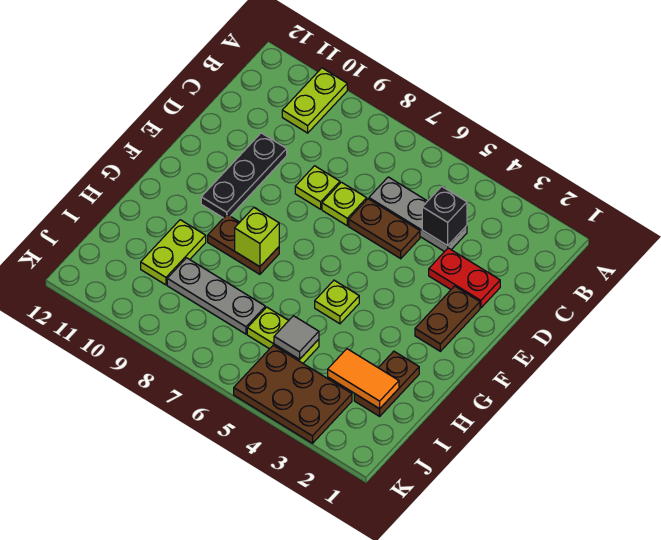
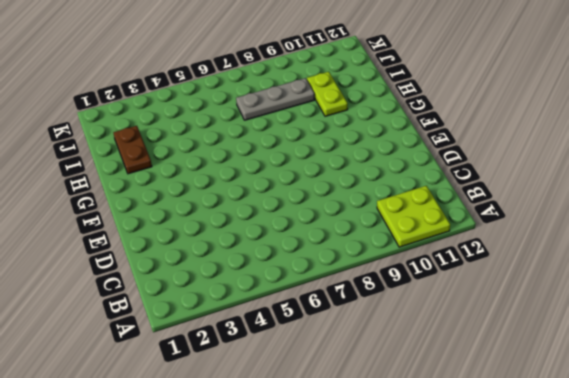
lime 2x2 plate [377,186,450,247] -> lime 1x2 plate [282,68,347,133]
none -> grey 1x3 plate [369,177,467,252]
none -> red 1x2 plate [429,248,500,308]
none -> brown 1x2 plate [349,199,420,259]

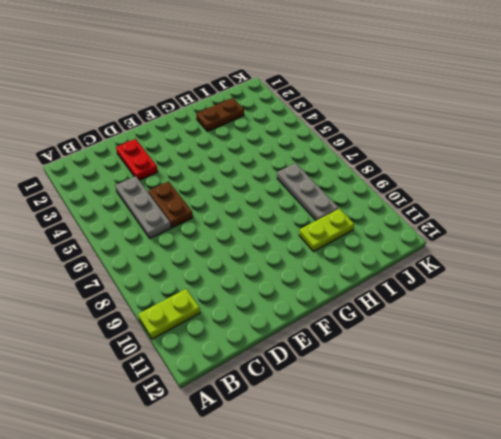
none -> lime 1x1 plate [322,182,367,226]
none -> lime 1x1 plate [295,166,340,209]
none -> black 1x3 plate [201,133,287,218]

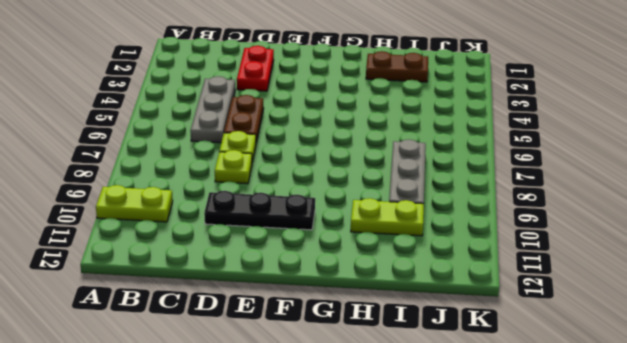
none -> brown 1x2 plate [415,286,480,351]
none -> lime 1x1 plate [315,280,359,324]
none -> brown 1x2 plate [208,215,279,274]

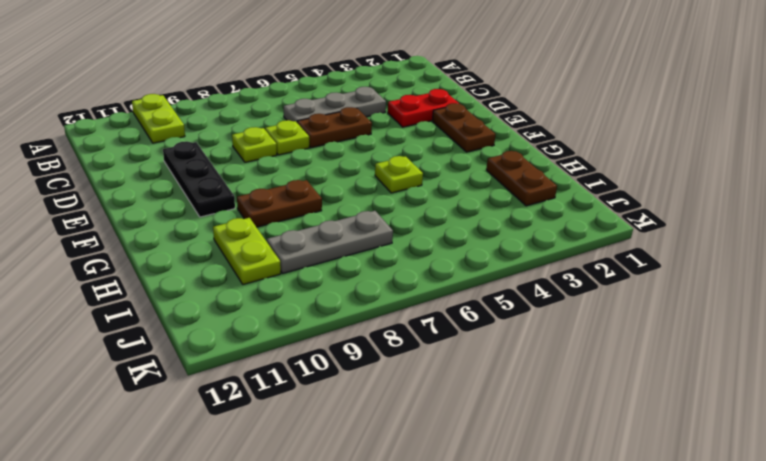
none -> lime 1x2 plate [247,307,319,363]
none -> brown 2x3 plate [234,345,352,443]
none -> black 1x1 brick [422,186,467,246]

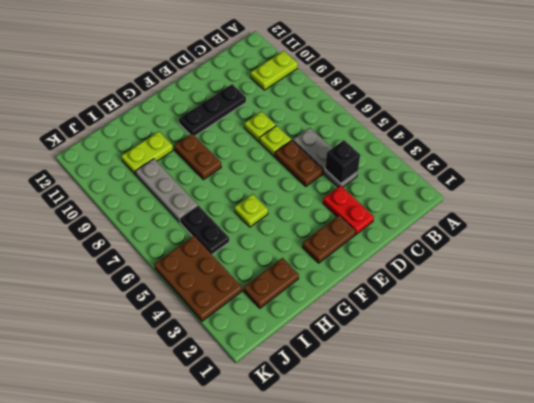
black 1x2 plate [180,205,229,254] -> lime 1x2 plate [247,307,319,363]
none -> lime 1x1 brick [235,208,279,267]
none -> orange 1x2 tile [328,349,399,409]
none -> grey 1x1 tile [274,316,319,359]

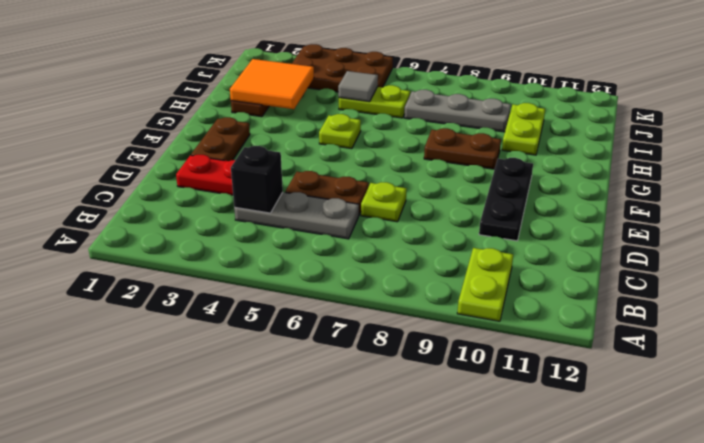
orange 2x2 tile [230,59,314,109] -> orange 1x2 tile [328,349,399,409]
none -> lime 1x1 plate [295,166,340,209]
none -> lime 1x1 brick [235,208,279,267]

